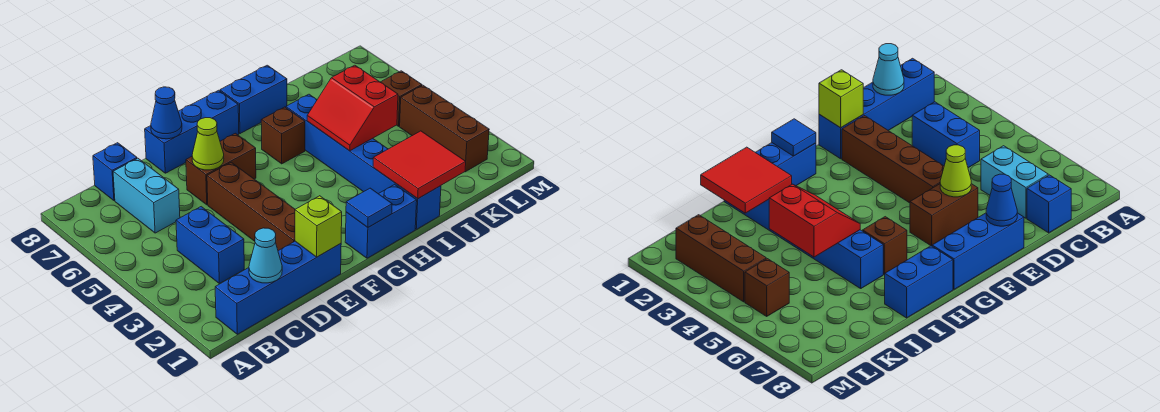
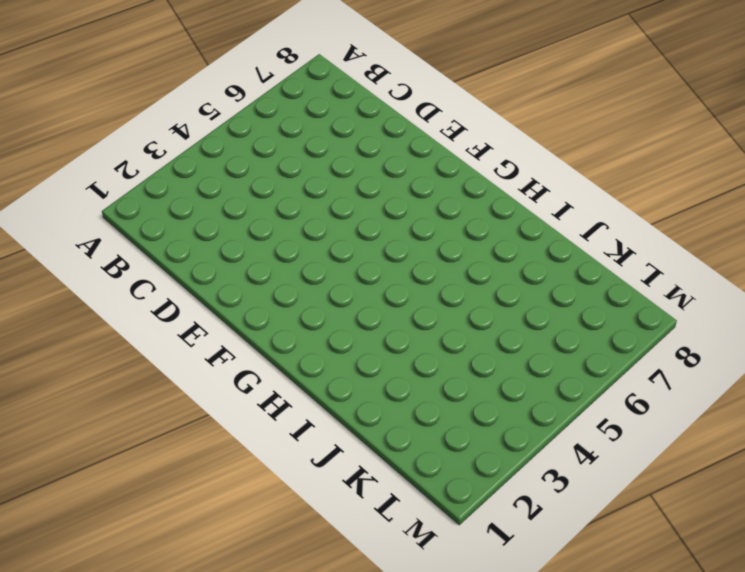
none -> blue 1x4 brick [215,241,341,334]
none -> blue 1x2 brick [176,207,244,284]
none -> cyan 1x2 brick [113,158,180,233]

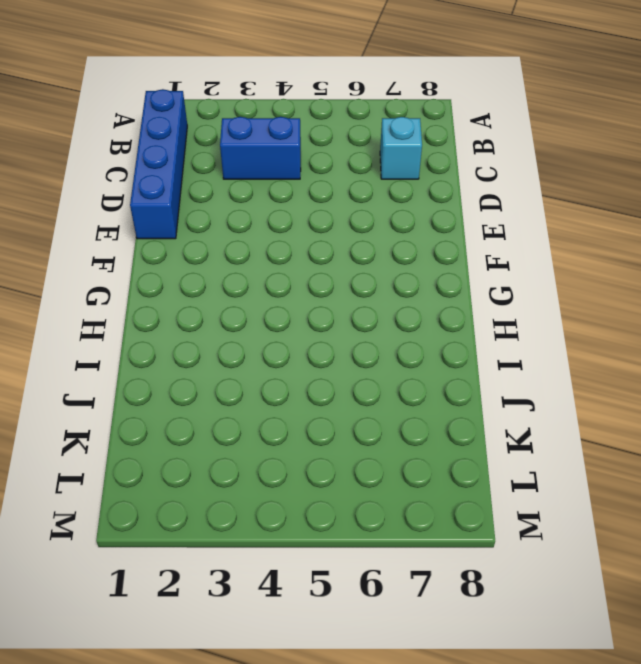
cyan 1x1 brick [380,117,422,179] -> cyan 1x2 brick [113,158,180,233]
none -> blue 1x1 brick [93,143,137,201]
none -> brown 1x4 brick [207,162,295,251]
none -> brown 1x2 brick [186,133,256,205]

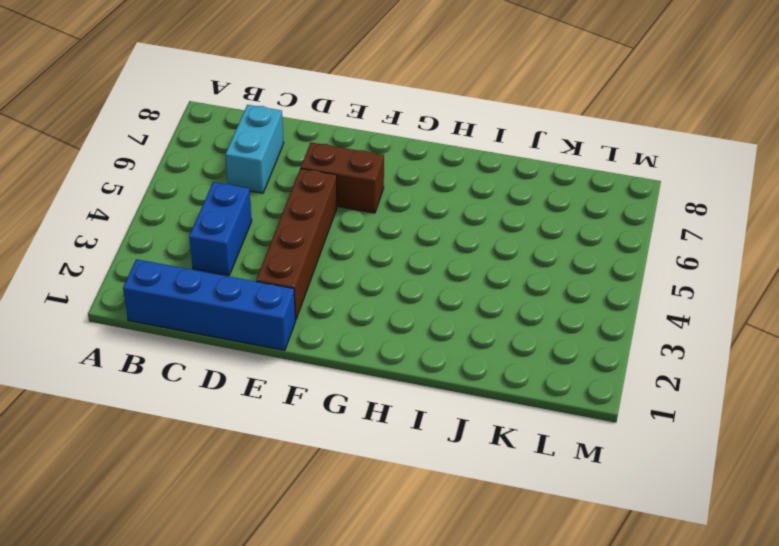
none -> blue 1x1 brick [93,143,137,201]
none -> blue 1x3 brick [145,90,239,173]
none -> blue 1x2 brick [345,184,417,258]

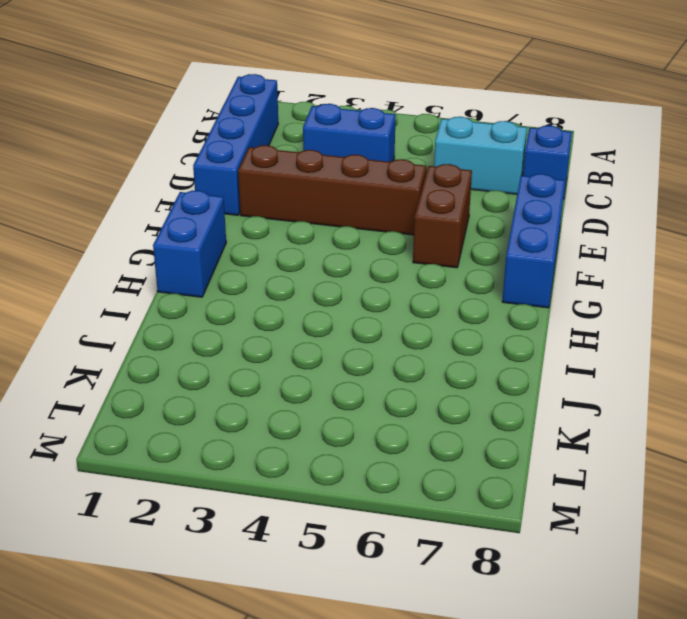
none -> brown 1x1 brick [261,107,305,164]
none -> blue 1x2 brick [220,65,287,134]
none -> blue 1x6 brick [286,94,441,229]

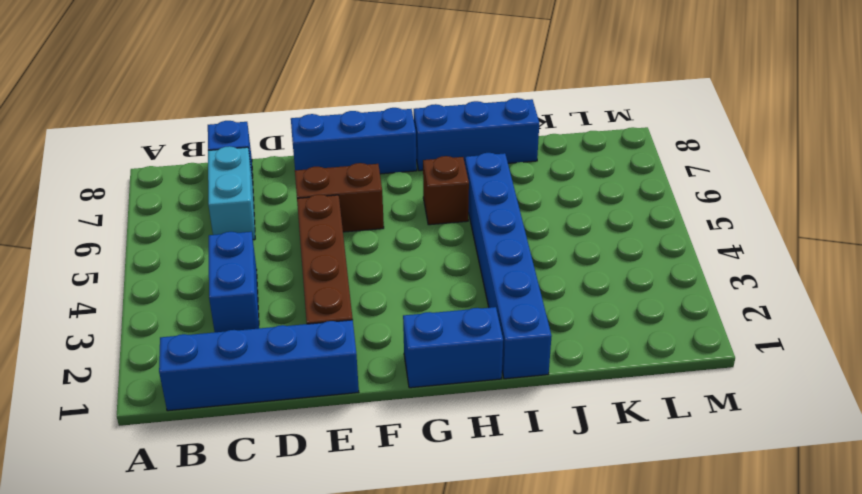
blue 1x3 brick [414,98,539,171] -> blue 1x2 brick [220,65,287,134]
none -> brown 1x3 brick [400,85,489,172]
none -> brown 1x1 brick [381,71,422,126]
none -> cyan 1x1 cone [249,228,282,283]

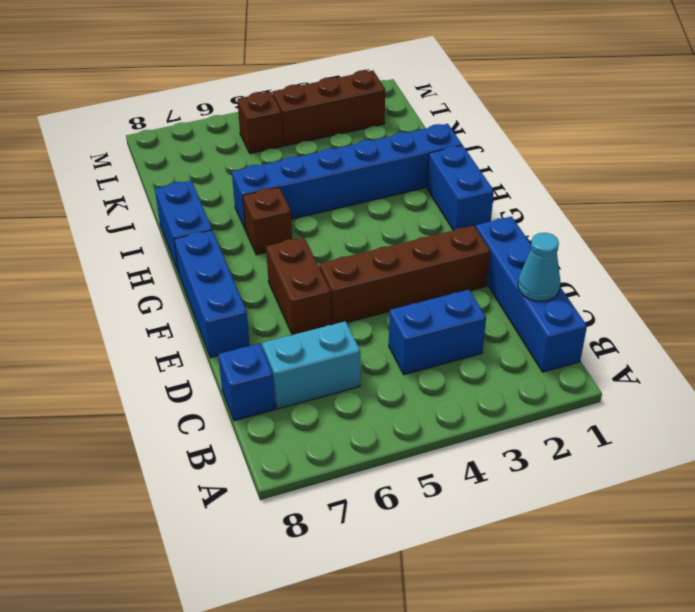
none -> lime 1x1 brick [295,196,342,257]
none -> lime 1x1 cone [192,118,224,170]
none -> blue 1x1 cone [151,87,182,139]

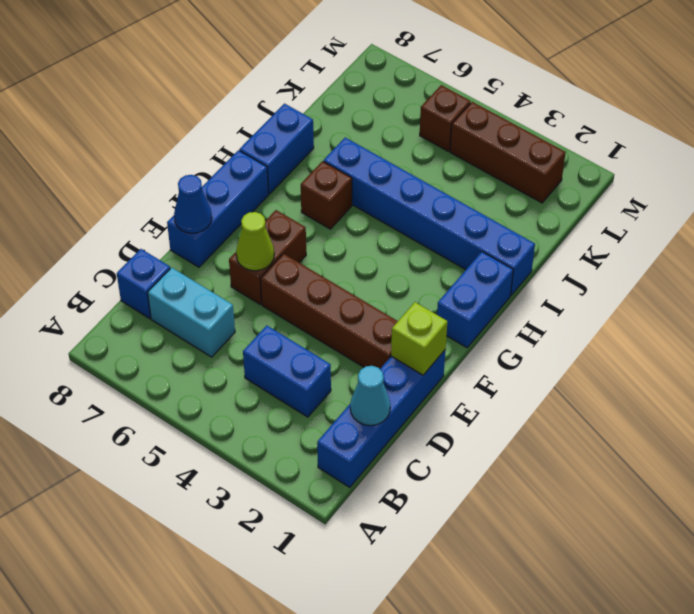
none -> blue 1x1 tile [346,188,392,227]
none -> red 2x2 tile [373,131,466,199]
none -> red 2x2 slope [307,65,398,151]

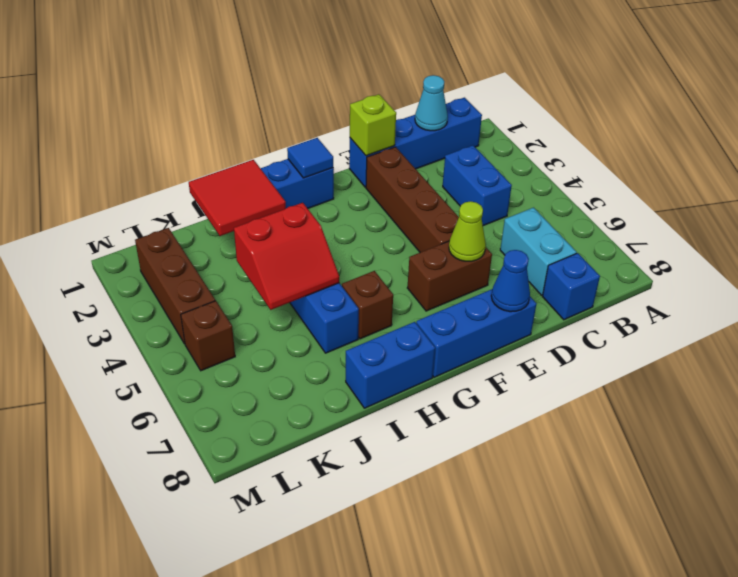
red 2x2 slope [234,203,339,310] -> red 2x2 slope turned to [307,65,398,151]

